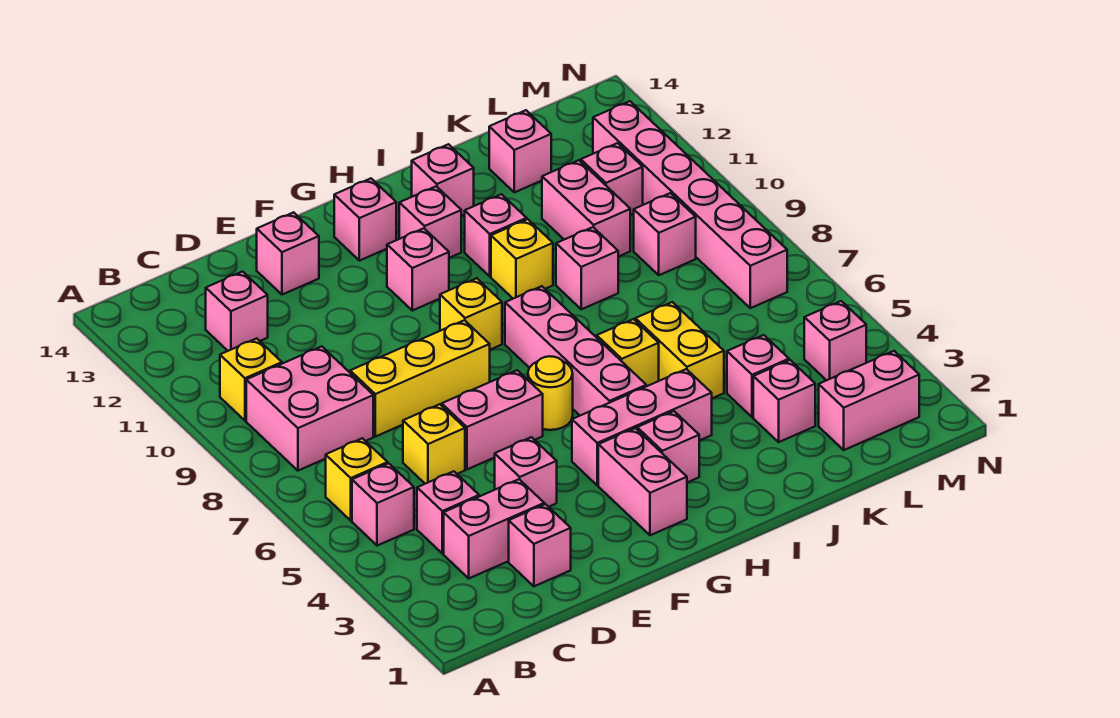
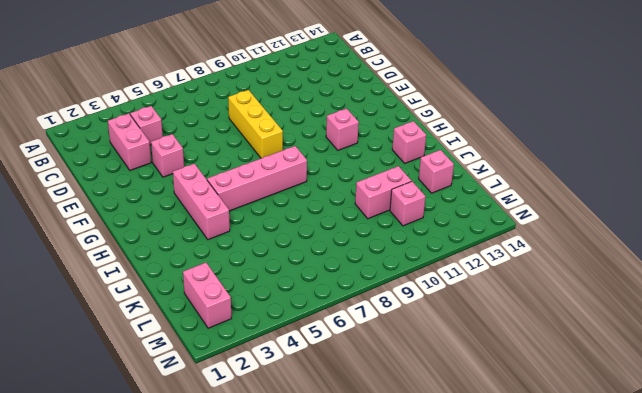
none -> pink 1x1 brick [352,463,414,546]
none -> yellow 1x1 brick [326,438,388,520]
none -> pink 2x2 brick [246,346,373,471]
none -> yellow 1x1 brick [220,338,282,421]

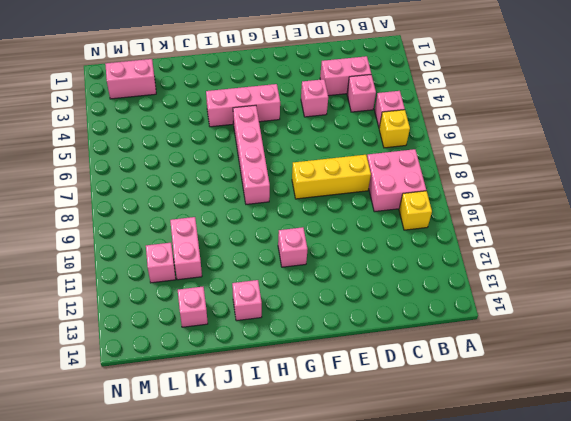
none -> pink 1x1 brick [206,272,268,351]
none -> pink 1x1 brick [509,504,571,586]
none -> yellow 1x1 brick [403,404,465,484]
none -> pink 1x2 brick [442,370,543,469]

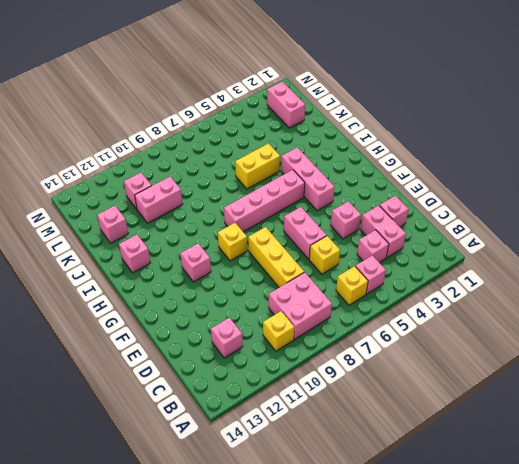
none -> pink 1x1 brick [257,212,319,295]
none -> pink 1x2 brick [598,428,687,535]
none -> yellow 1x1 round brick [528,356,573,430]
none -> pink 1x1 brick [334,179,396,261]

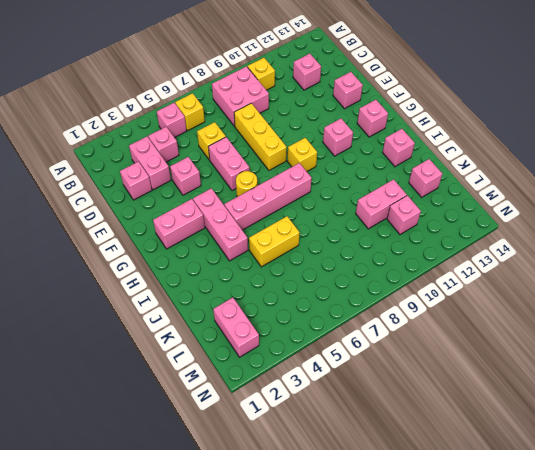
none -> pink 1x1 brick [637,411,699,482]
none -> pink 1x1 brick [399,186,461,258]
none -> yellow 1x1 brick [597,319,659,386]
none -> yellow 1x1 brick [491,219,553,299]

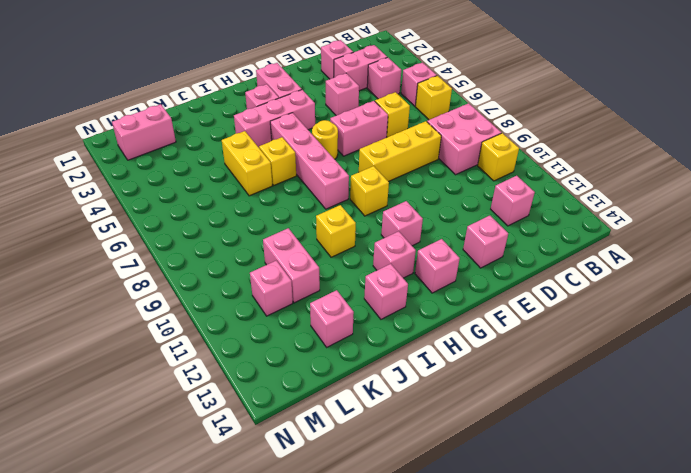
none -> pink 1x1 brick [465,194,527,276]
none -> pink 1x1 brick [556,227,618,309]
none -> pink 1x1 brick [753,360,815,442]
none -> pink 1x1 brick [727,335,789,417]

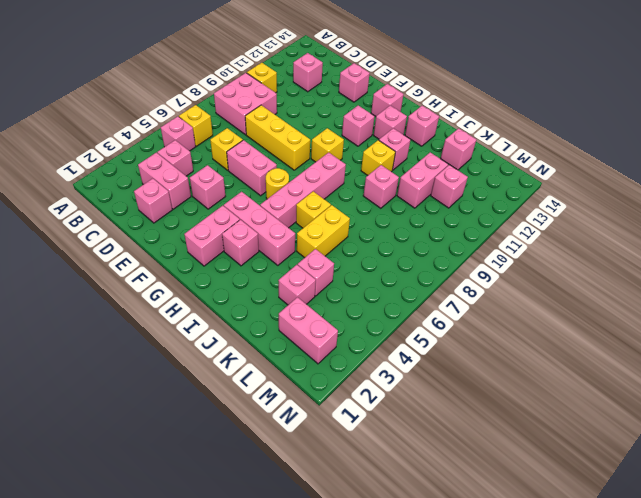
none -> pink 1x1 brick [634,193,696,275]
none -> pink 1x1 brick [804,301,866,380]
none -> pink 1x6 brick [593,101,787,308]

